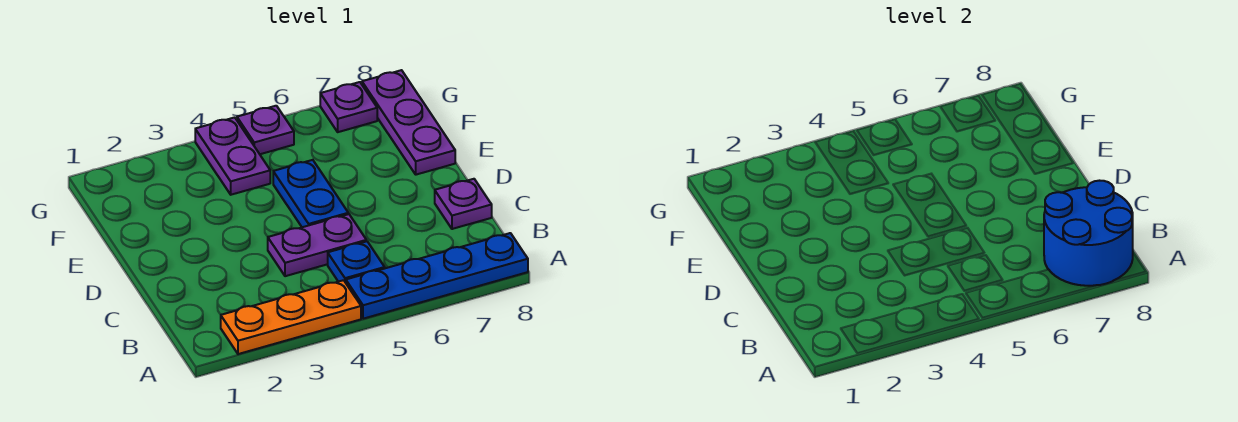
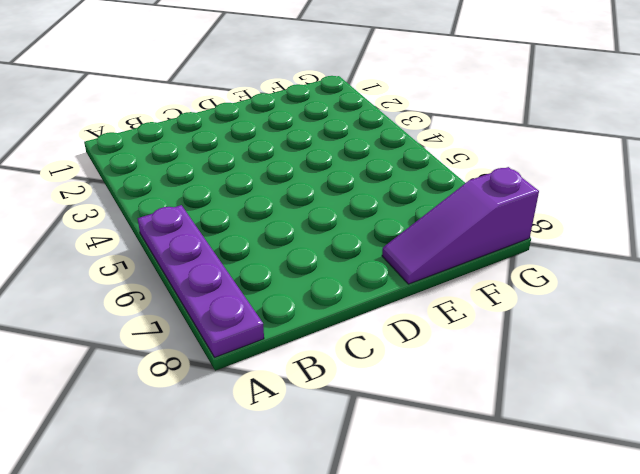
purple 1x4 plate [138,205,264,357] -> blue 1x4 plate [346,233,528,319]
purple 1x3 slope [382,167,539,284] -> purple 1x3 plate [362,70,455,175]
none -> orange 1x3 plate [221,280,361,354]
none -> blue 1x1 plate [328,241,385,283]

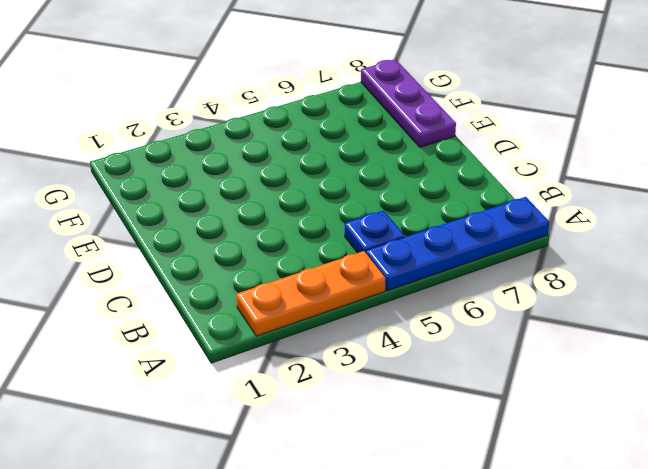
none -> purple 1x2 plate [268,214,366,276]
none -> purple 1x1 plate [435,179,492,229]

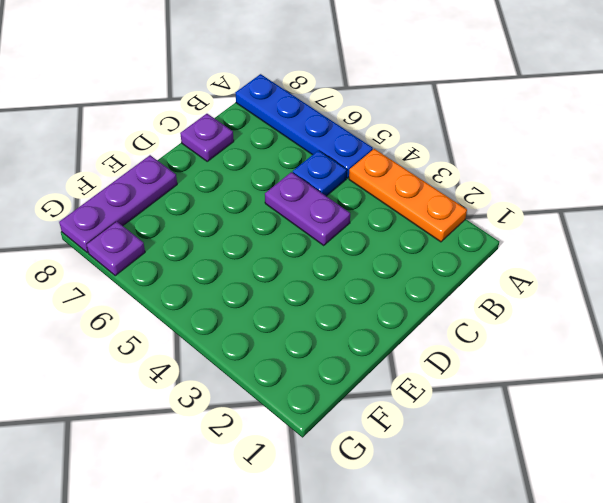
none -> blue 1x2 plate [273,160,348,227]
none -> purple 1x2 plate [195,117,270,195]

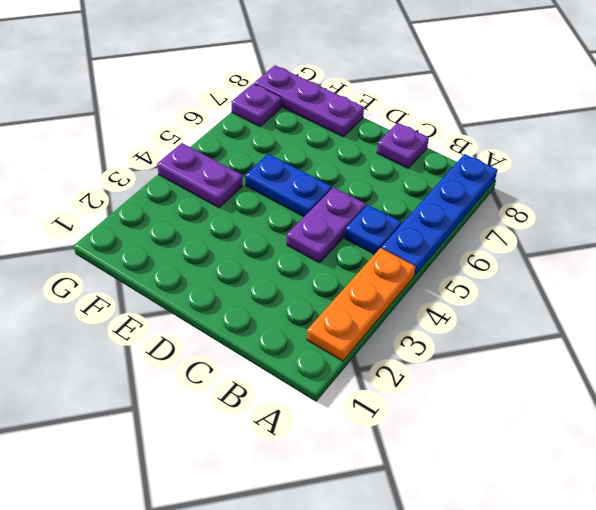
none -> purple 1x1 plate [237,106,294,154]
none -> blue 2x2 round brick [1044,181,1133,286]

